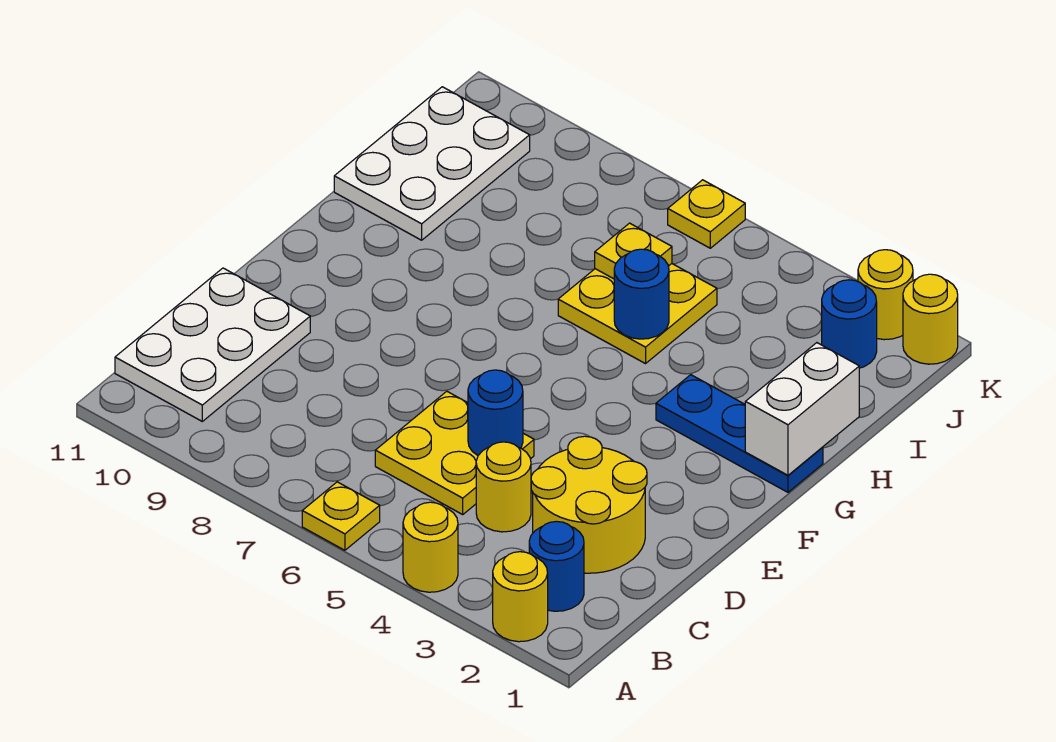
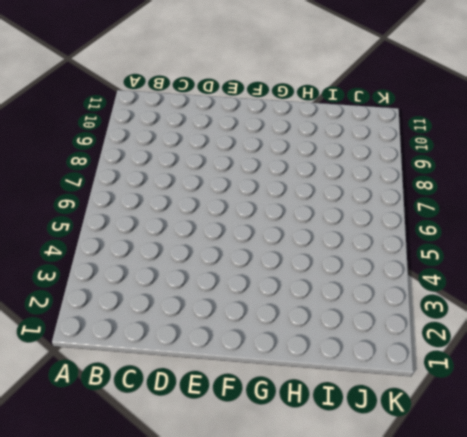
none -> yellow 1x1 round brick [493,552,548,642]
none -> yellow 1x1 round brick [403,502,458,592]
none -> yellow 1x1 plate [302,482,380,550]

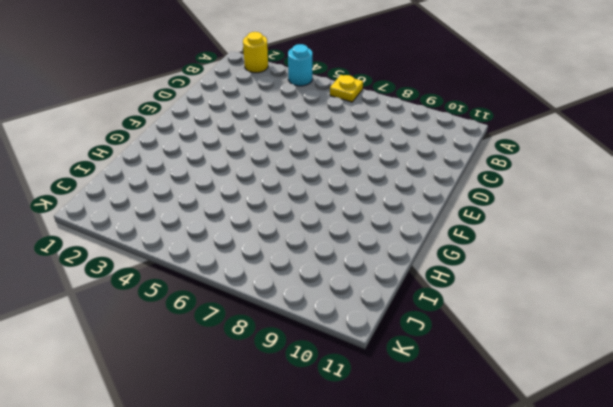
cyan 1x1 round brick [288,44,312,86] -> yellow 1x1 round brick [403,502,458,592]
none -> blue 1x1 round brick [529,521,584,611]
none -> white 2x3 plate [115,268,310,421]
none -> yellow 2x2 round brick [531,436,647,573]

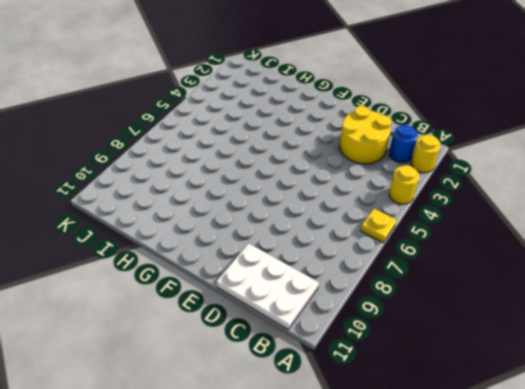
none -> yellow 1x1 round brick [476,442,531,532]
none -> yellow 2x2 plate [375,391,534,514]
none -> blue 1x3 plate [656,375,823,492]

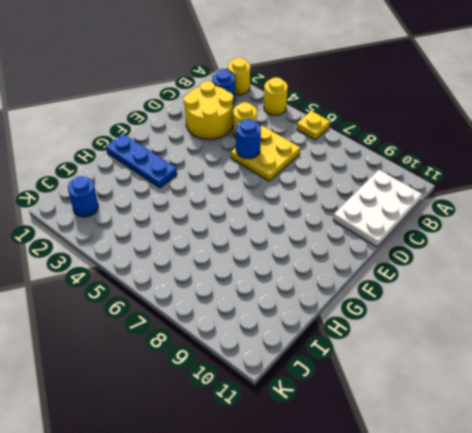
none -> yellow 2x2 plate [558,264,717,364]
none -> white 2x3 plate [334,87,530,240]
none -> yellow 1x1 round brick [903,274,958,364]

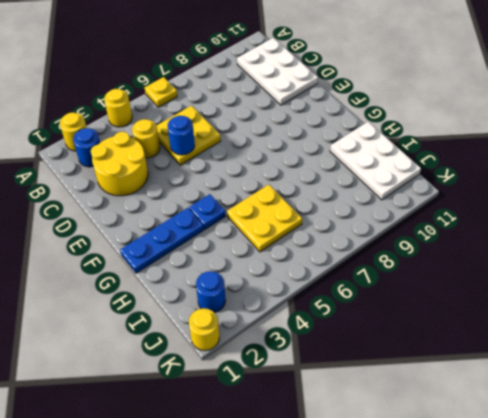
blue 1x1 plate [189,194,226,229] -> none
none -> yellow 1x1 round brick [858,250,913,340]
none -> yellow 1x1 plate [668,180,745,248]
none -> white 1x2 brick [745,343,859,475]

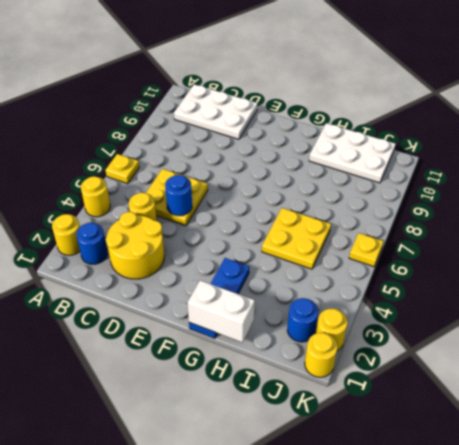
none -> blue 1x1 round brick [614,249,669,339]
none -> yellow 1x1 plate [595,223,672,279]

